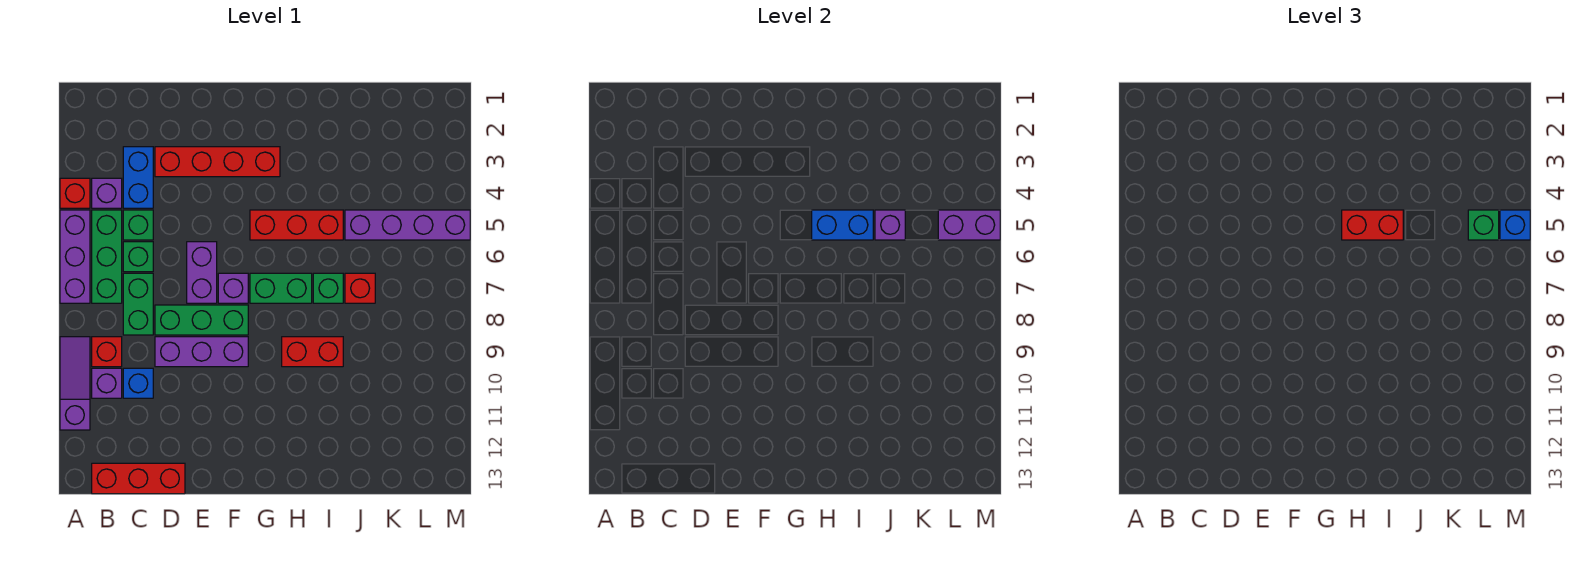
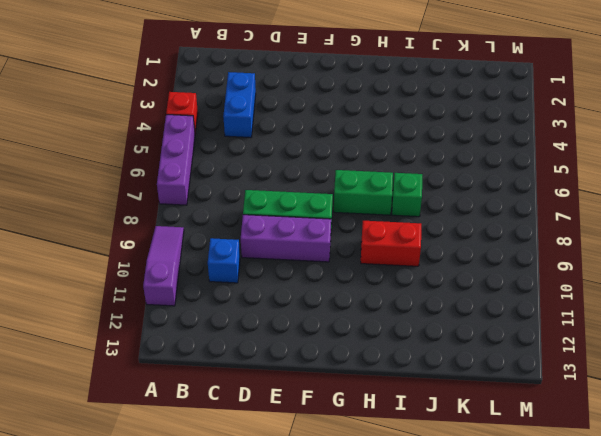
none -> purple 1x1 brick [92,178,122,208]
none -> green 1x3 brick [92,210,122,303]
none -> red 1x1 brick [92,337,122,367]
none -> purple 1x1 brick [92,368,122,398]

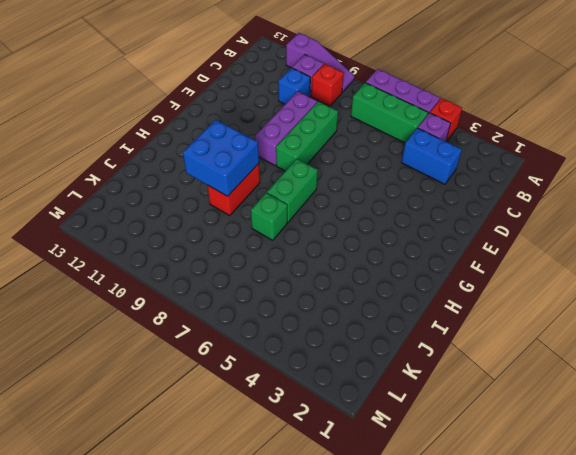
blue 2x2 brick [183,120,259,196] -> none
none -> red 1x3 brick [92,463,185,494]
none -> green 1x1 brick [123,210,153,240]
none -> green 1x1 brick [123,242,153,272]
none -> green 1x2 brick [123,273,153,335]

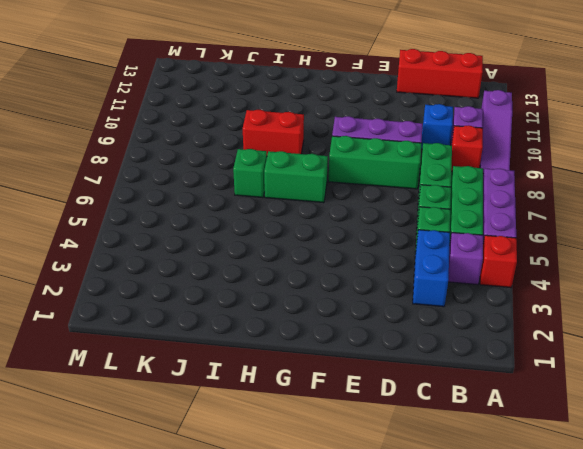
none -> red 1x4 brick [155,147,280,177]
none -> purple 1x2 brick [187,242,217,303]
none -> purple 1x1 brick [218,273,248,303]
none -> red 1x3 brick [250,210,343,240]

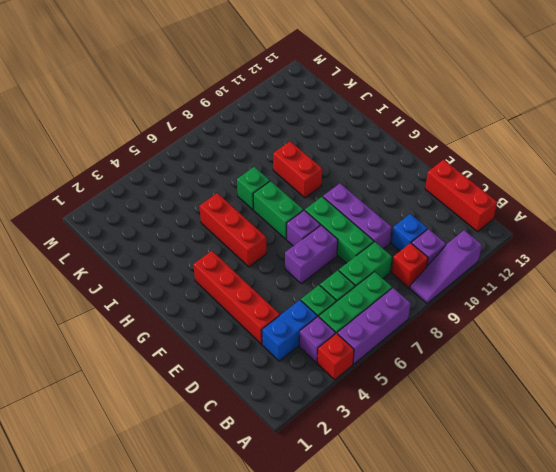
none -> purple 1x4 brick [345,210,470,240]
none -> red 1x1 brick [345,273,375,303]
none -> blue 1x2 brick [812,210,873,240]
none -> purple 1x1 brick [875,210,905,240]

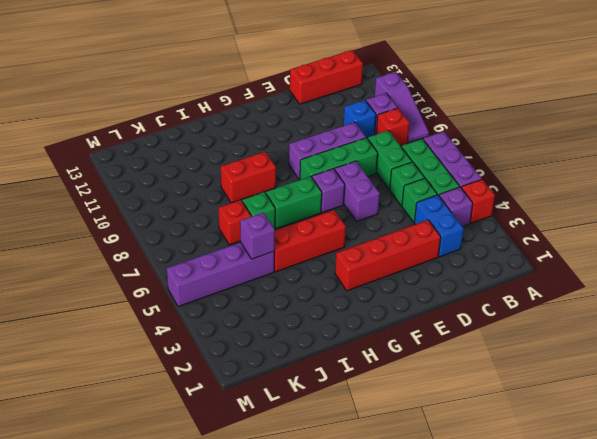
none -> blue 1x2 brick [812,210,873,240]
none -> purple 1x2 brick [938,210,1000,240]
none -> red 1x2 brick [1342,210,1403,240]
none -> green 1x1 brick [1468,210,1499,240]

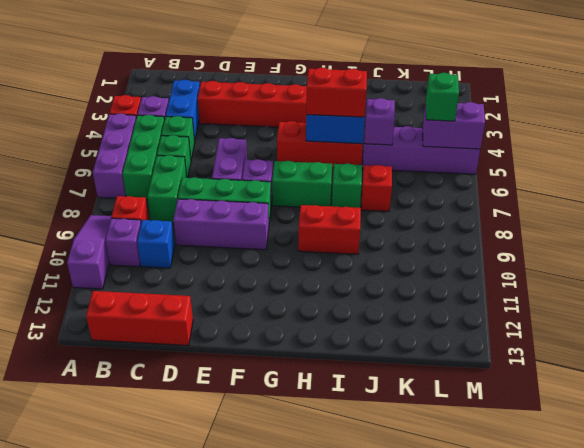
none -> blue 1x1 brick [1500,210,1530,240]

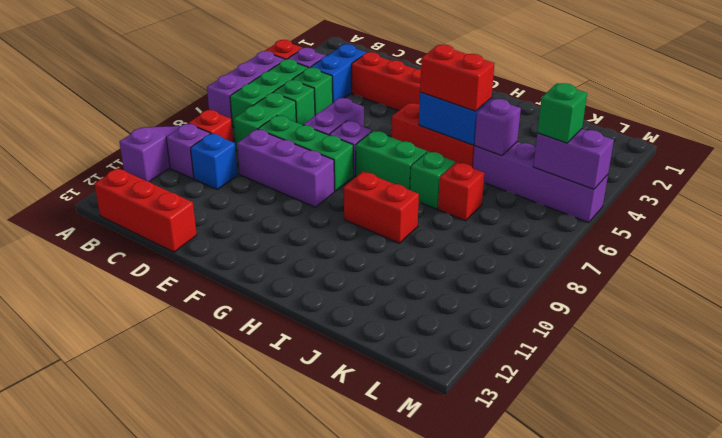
none -> blue 1x1 brick [1500,210,1530,240]

